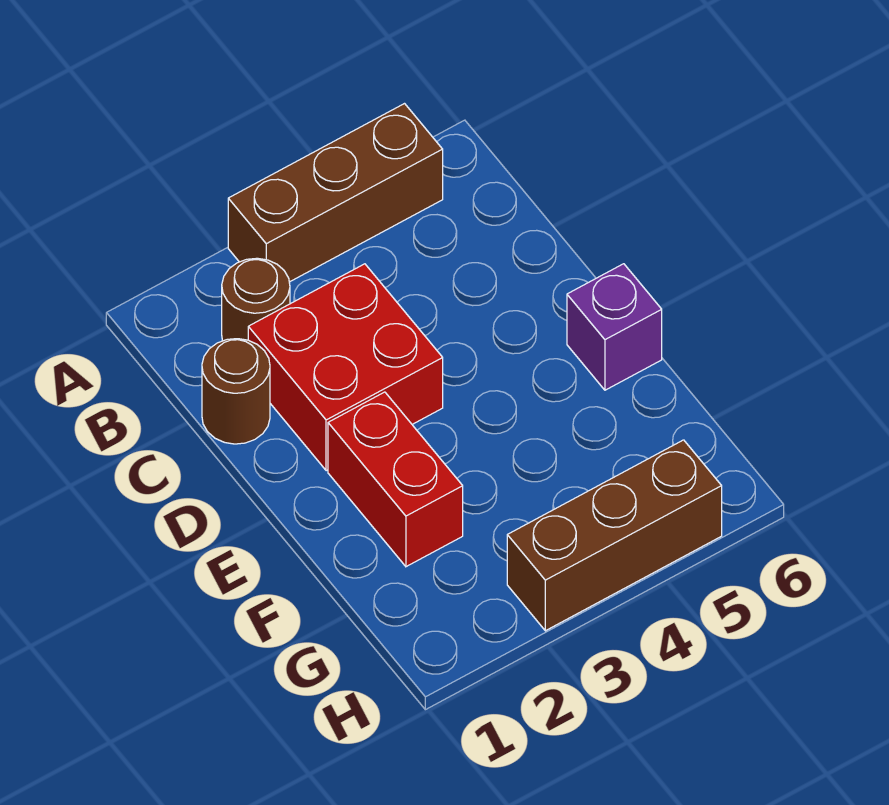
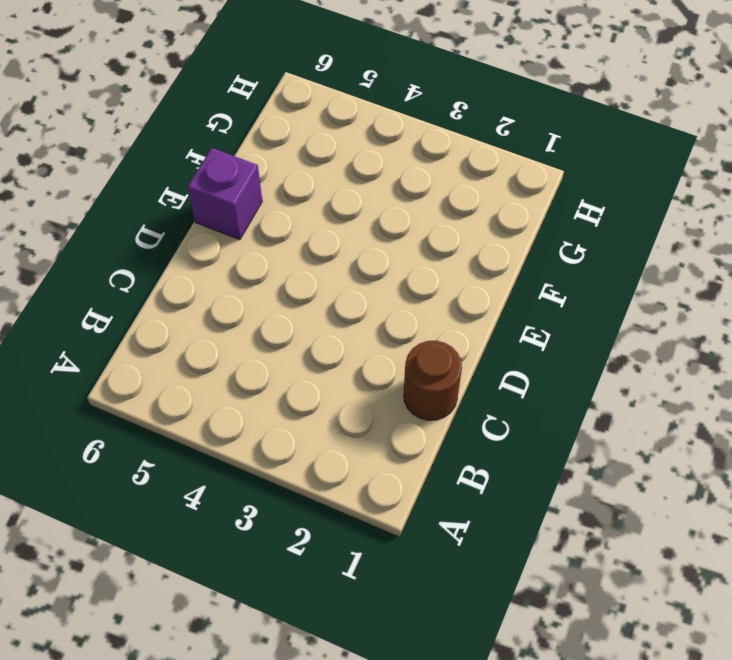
none -> brown 1x3 brick [228,104,443,282]
none -> brown 1x1 round brick [222,258,290,341]

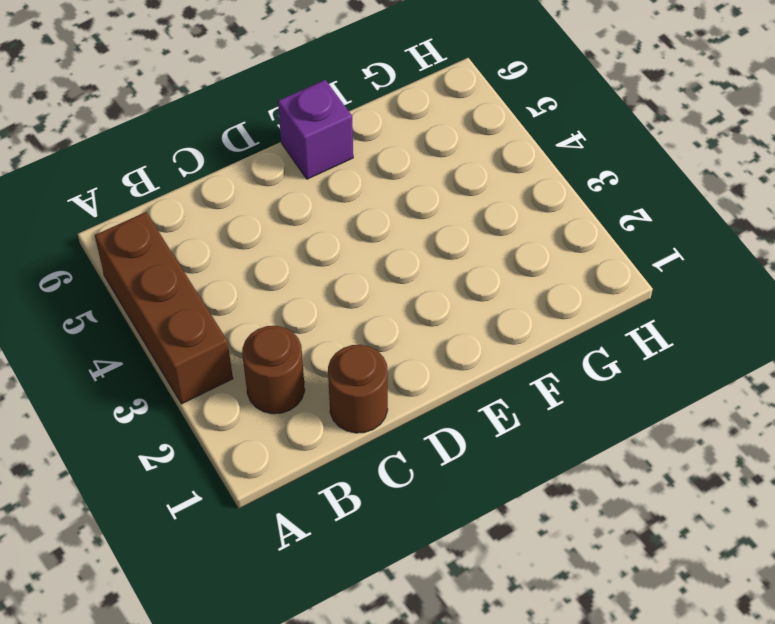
none -> red 2x2 brick [248,264,443,471]
none -> red 1x2 brick [328,392,463,567]

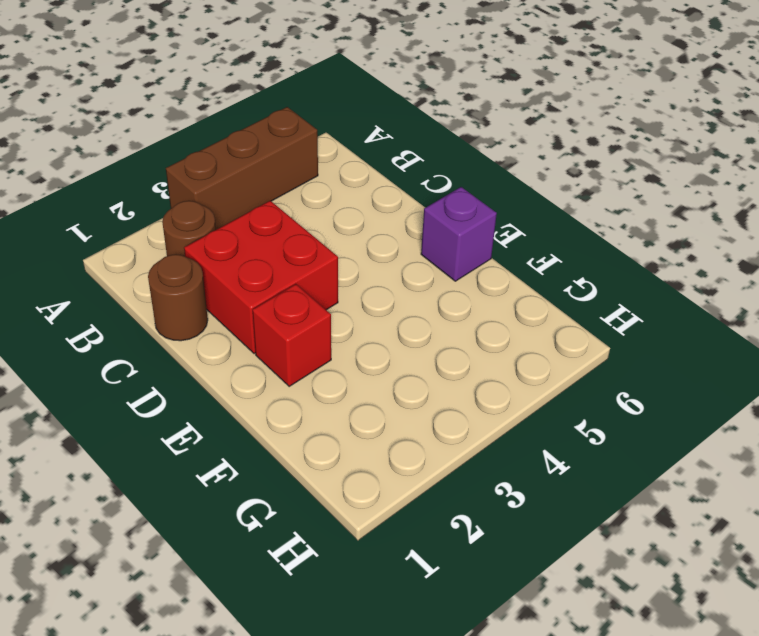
red 1x1 brick [253,284,331,386] -> red 1x2 brick [328,392,463,567]
none -> brown 1x3 brick [507,440,722,631]

